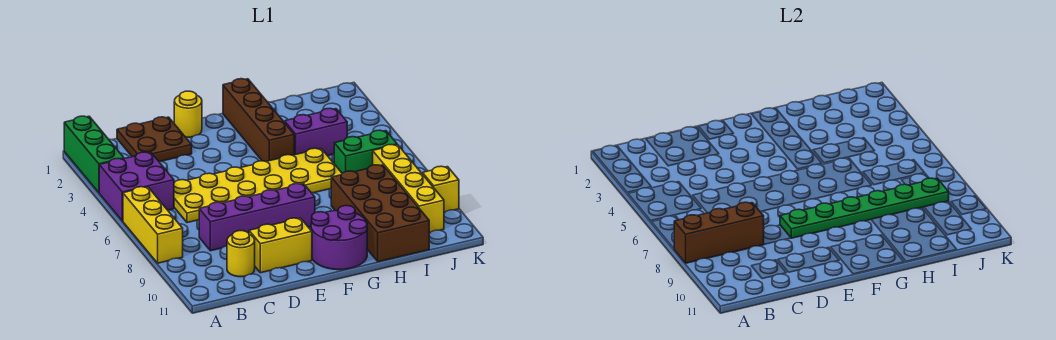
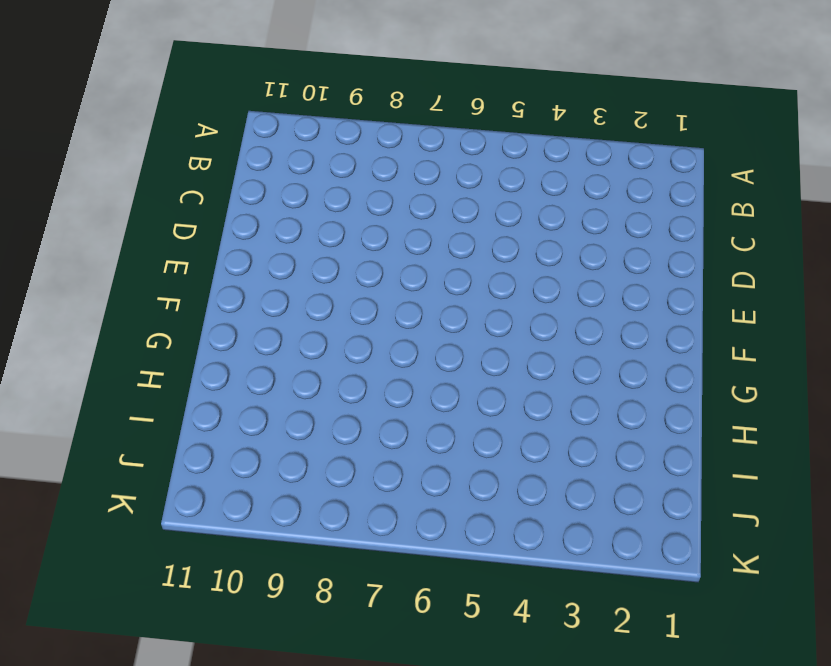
none -> green 1x3 brick [64,116,124,193]
none -> purple 2x2 brick [99,152,174,221]
none -> yellow 1x3 brick [123,187,183,263]

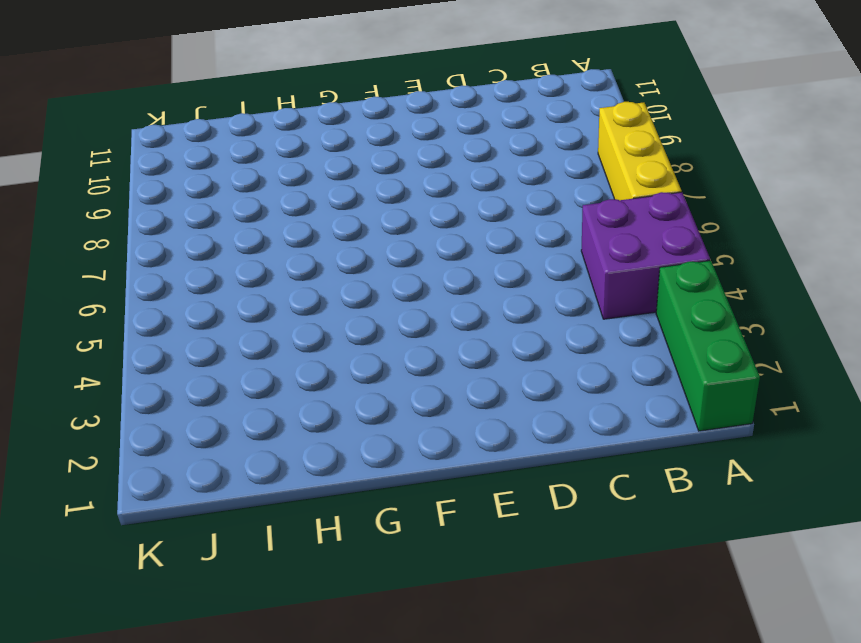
none -> brown 2x2 plate [117,117,192,161]
none -> yellow 2x6 plate [174,148,342,223]
none -> purple 1x4 brick [199,184,315,251]

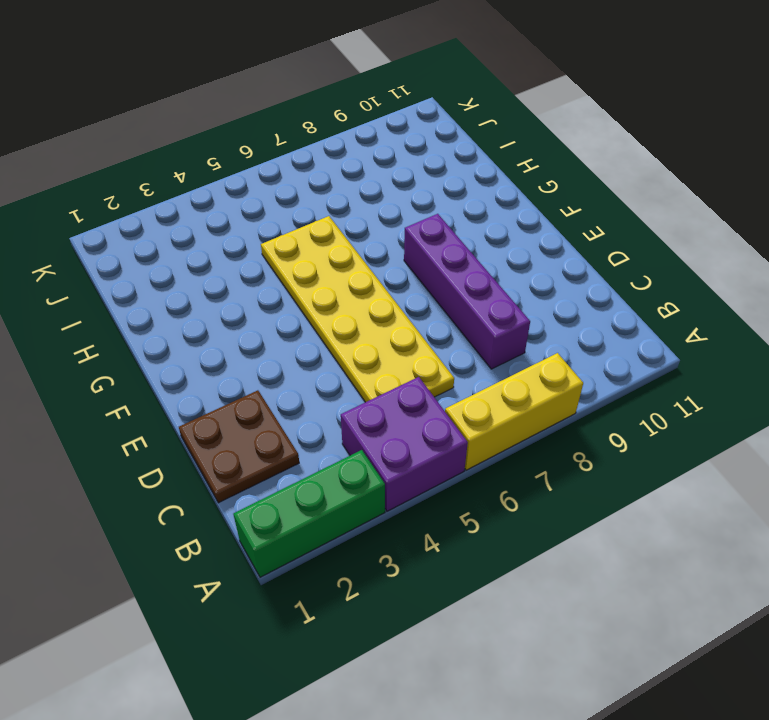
none -> yellow 1x1 round brick [227,231,255,277]
none -> yellow 1x2 brick [249,218,312,273]
none -> yellow 1x1 round brick [174,91,202,137]

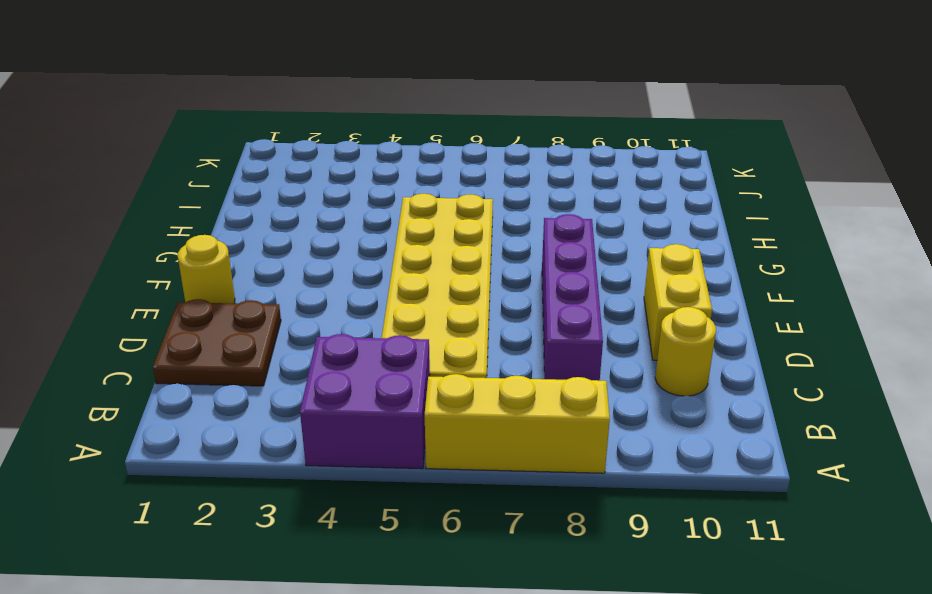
none -> green 1x3 brick [64,116,124,193]
none -> purple 2x2 round brick [311,206,367,270]
none -> brown 1x4 brick [223,79,294,162]

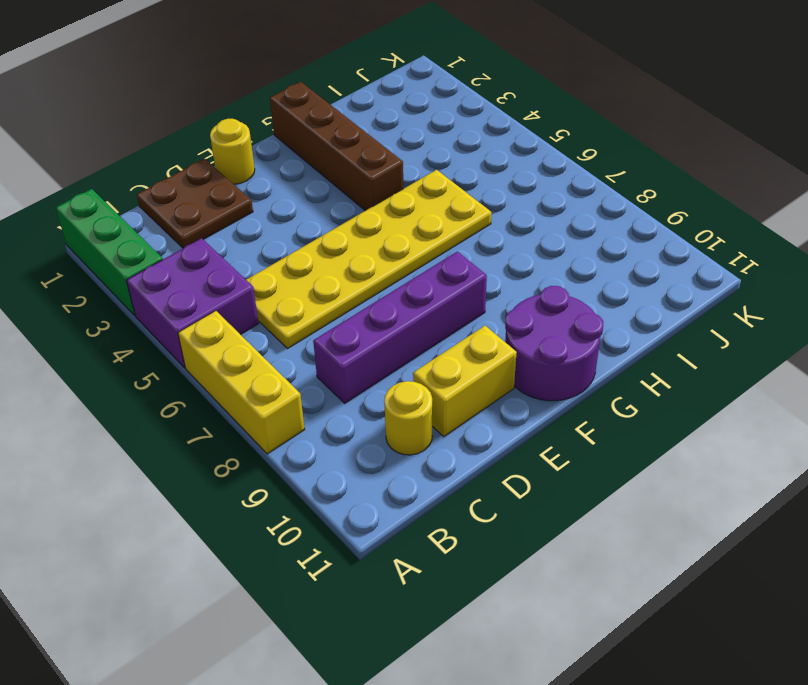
none -> purple 1x2 brick [285,108,347,156]
none -> brown 2x4 brick [331,165,429,262]
none -> green 1x2 brick [334,130,397,173]

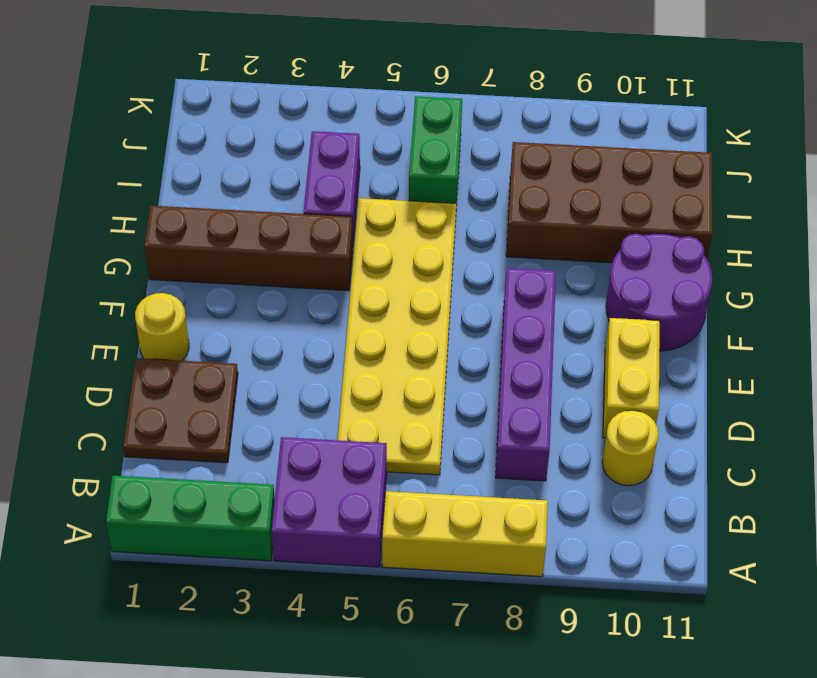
none -> yellow 1x4 brick [373,145,444,233]
none -> yellow 1x1 brick [423,166,459,212]
none -> brown 1x3 brick [674,202,764,263]

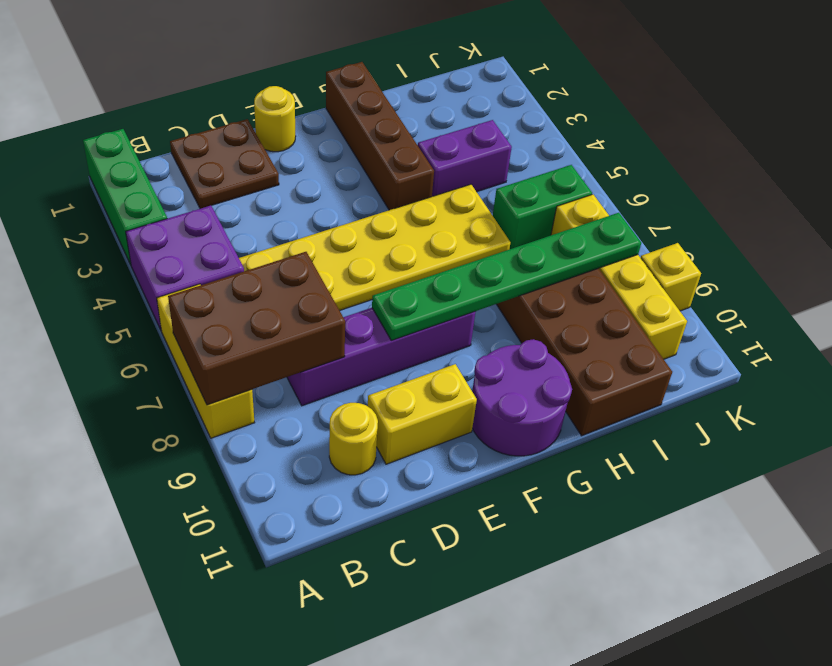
brown 2x3 brick [168,252,345,405] -> brown 1x3 brick [674,202,764,263]

